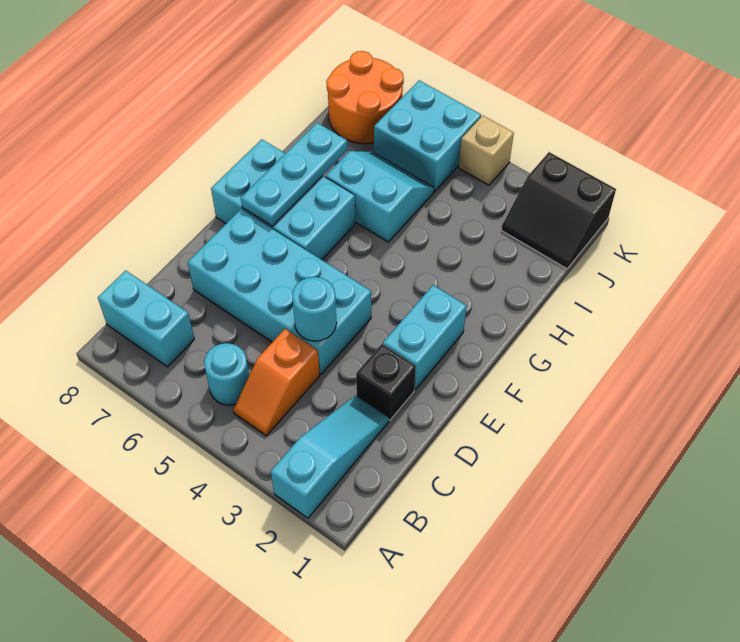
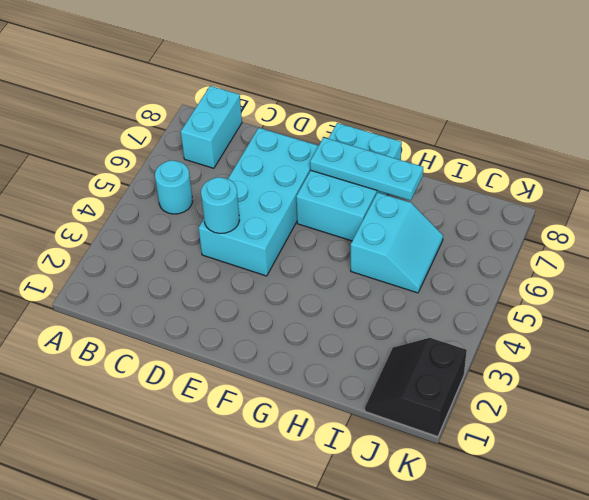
none -> cyan 1x3 slope [271,396,389,518]
none -> orange 1x2 slope [234,329,320,436]
none -> black 1x1 brick [356,344,416,420]

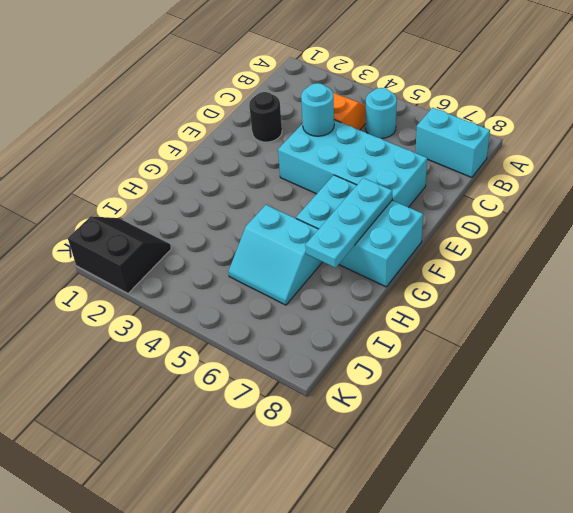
black 1x1 round brick [249,92,282,142] -> black 1x1 brick [356,344,416,420]
none -> cyan 1x3 slope [271,396,389,518]
none -> cyan 1x2 brick [383,285,467,390]
none -> cyan 2x2 brick [374,80,481,191]

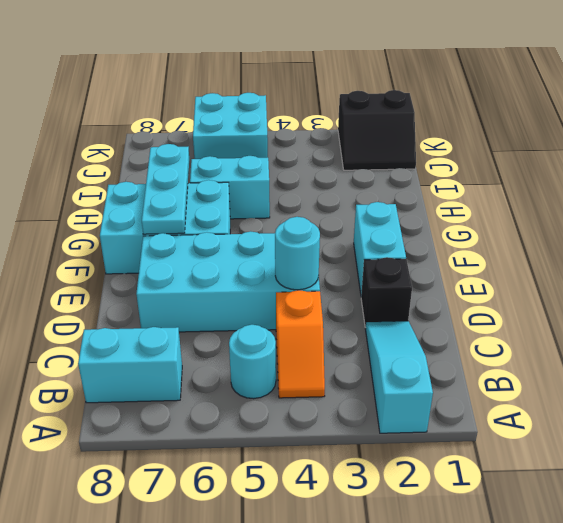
none -> orange 2x2 round brick [326,51,404,144]
none -> tan 1x1 brick [459,116,514,185]

